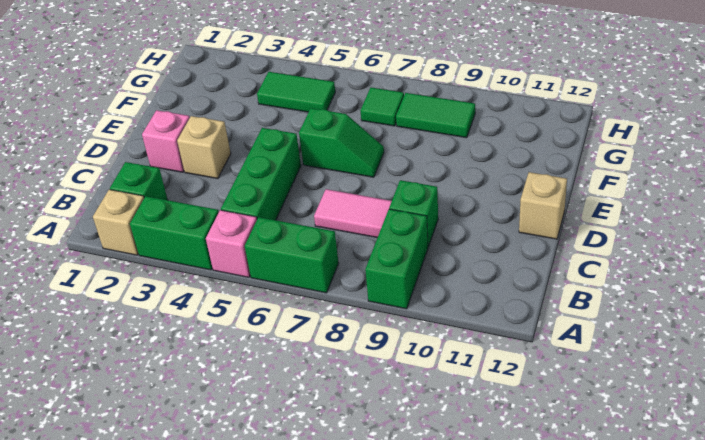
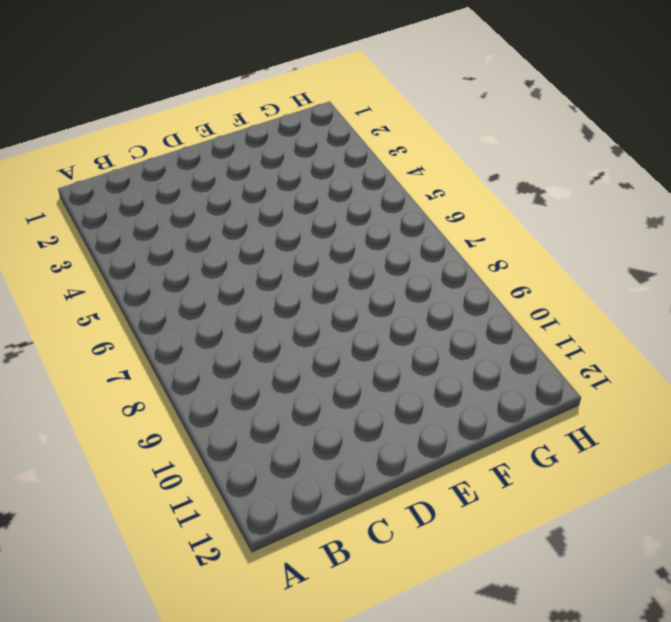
none -> tan 1x1 brick [93,190,144,255]
none -> green 1x2 brick [130,196,219,270]
none -> pink 1x1 brick [206,210,257,277]

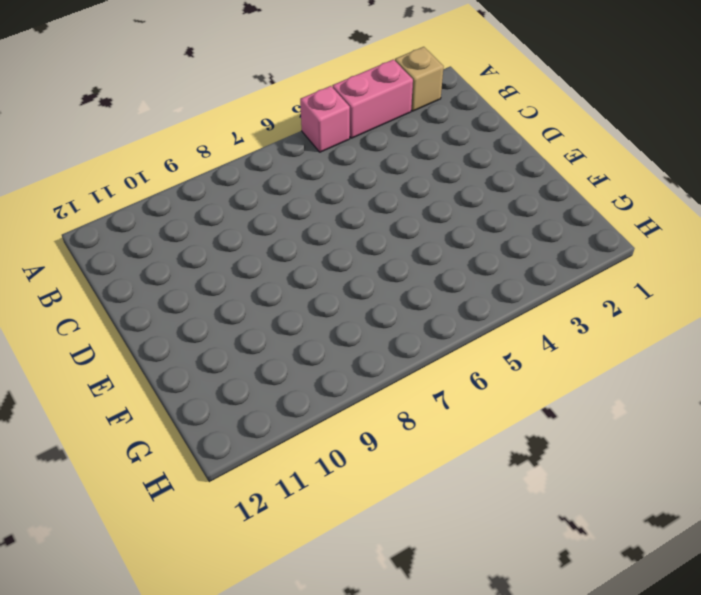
pink 1x2 brick [332,59,413,138] -> green 1x2 brick [130,196,219,270]
none -> green 1x2 brick [245,217,339,293]
none -> green 1x2 brick [365,209,428,309]
none -> green 1x1 brick [110,162,168,200]

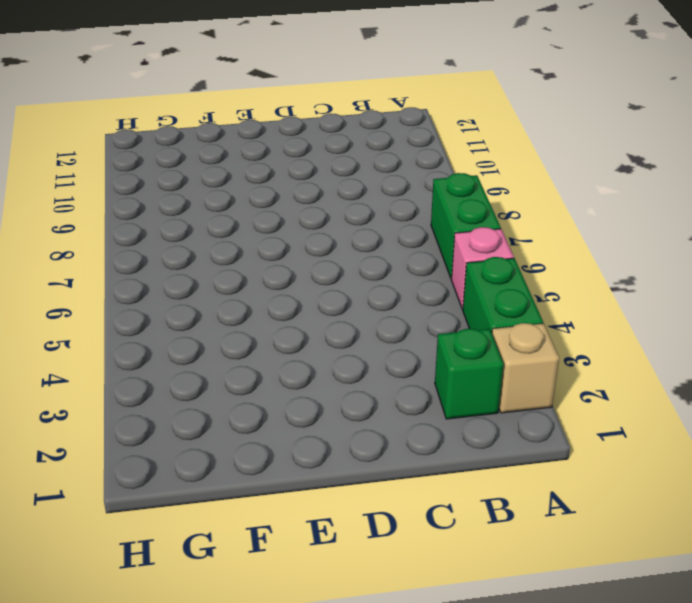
none -> green 1x2 brick [365,209,428,309]
none -> green 1x3 brick [221,128,301,220]
none -> pink 1x2 tile [314,189,392,238]

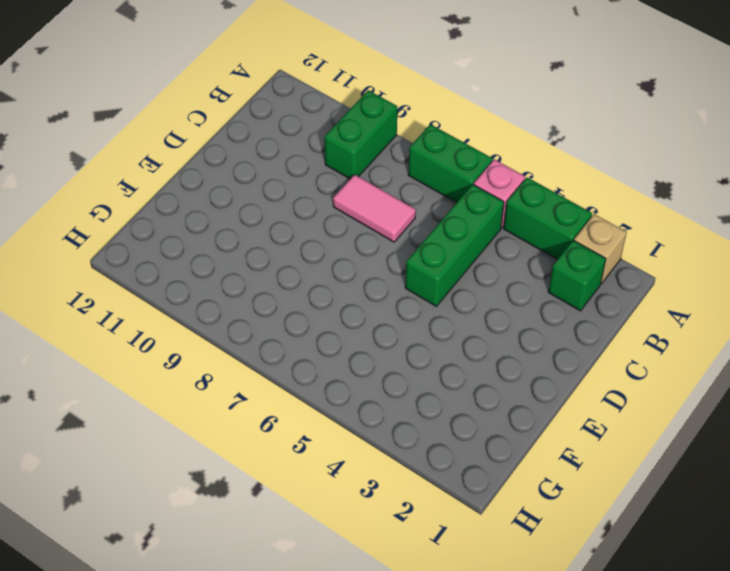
none -> green 1x1 brick [389,180,438,247]
none -> pink 1x1 brick [142,110,190,172]
none -> tan 1x1 brick [177,116,231,179]

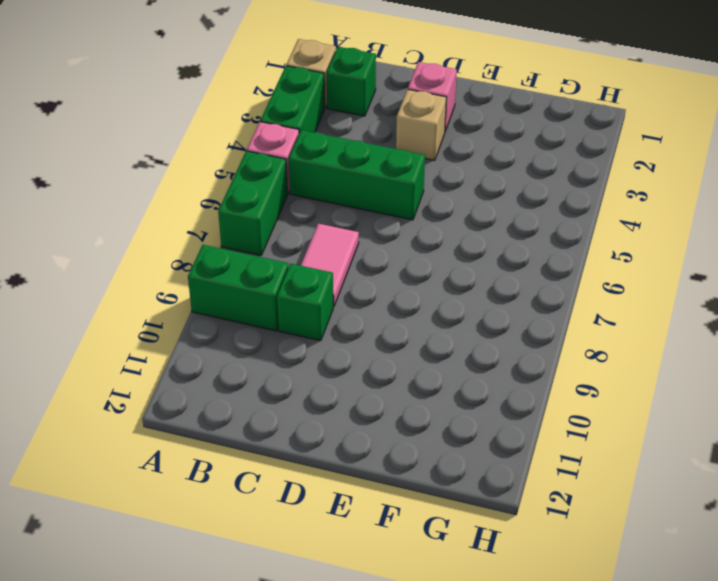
none -> tan 1x1 brick [519,172,567,239]
none -> green 1x2 slope [299,108,384,177]
none -> green 1x2 tile [257,72,335,112]

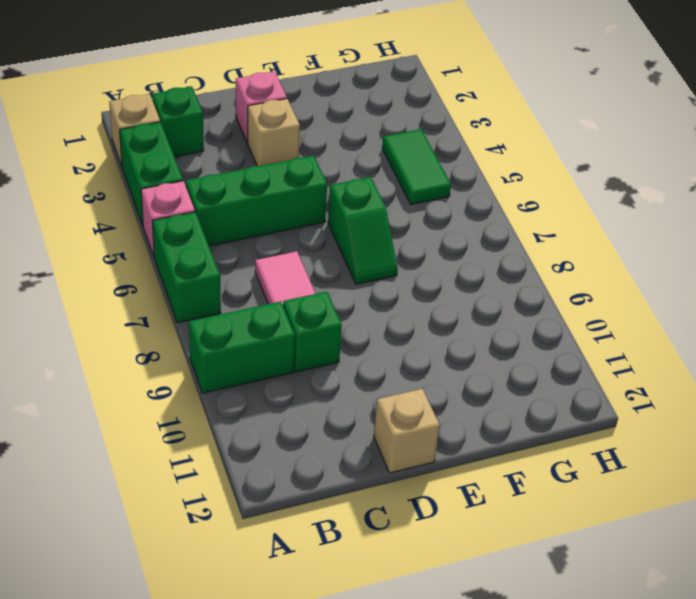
none -> green 1x1 tile [360,88,404,126]
none -> green 1x2 tile [396,93,475,138]

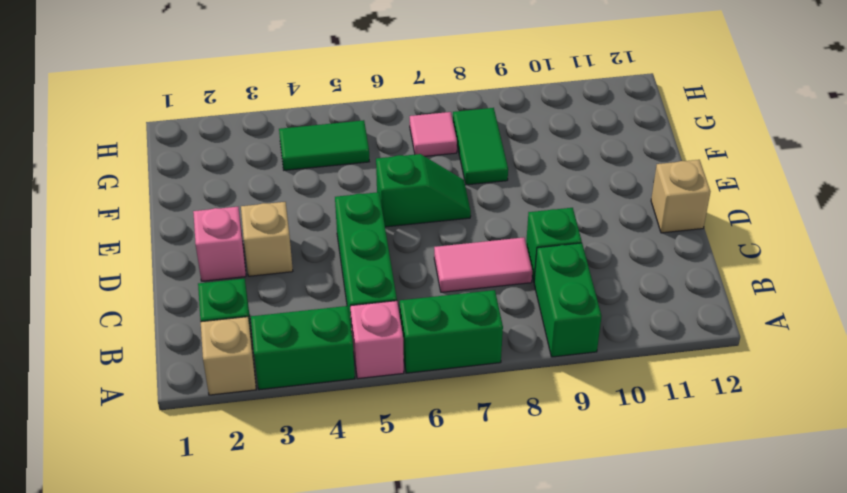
green 1x2 tile [453,108,508,185] -> green 1x2 tile turned to [396,93,475,138]
pink 1x1 tile [410,112,457,156] -> green 1x1 tile [360,88,404,126]

